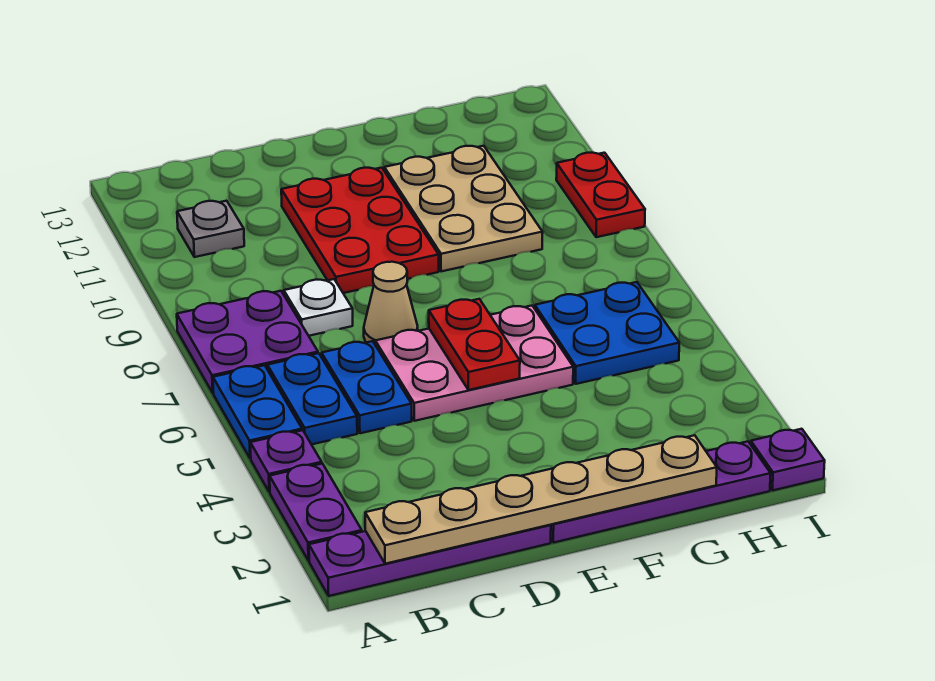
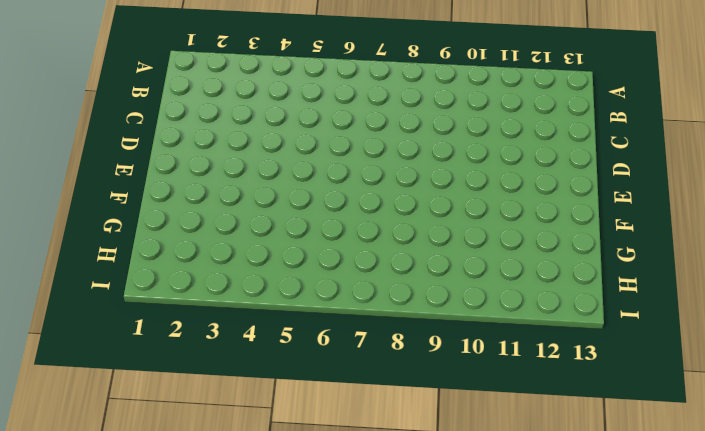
none -> purple 1x4 plate [309,525,551,596]
none -> purple 1x2 plate [270,464,362,561]
none -> purple 1x1 plate [250,430,322,492]

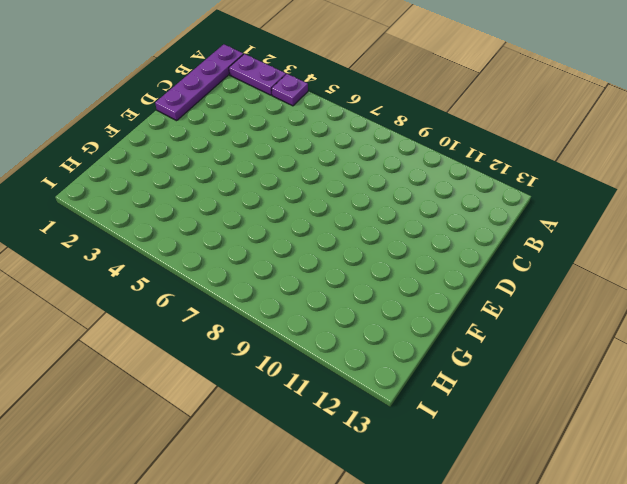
none -> blue 1x2 plate [213,365,302,459]
none -> purple 2x2 plate [177,291,318,393]
none -> blue 1x2 plate [267,353,357,444]

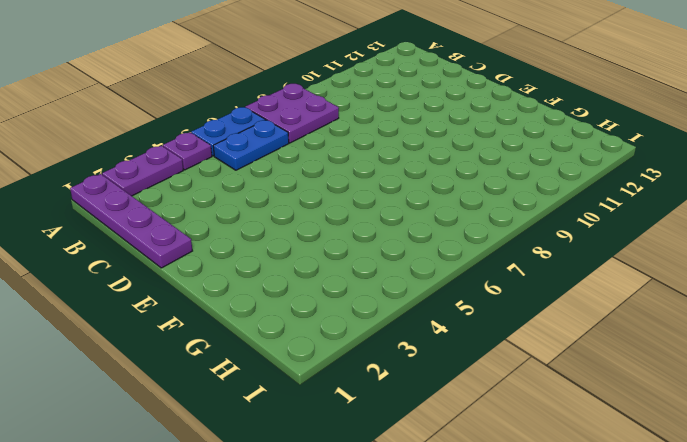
none -> grey 1x1 plate [177,201,244,257]
none -> blue 1x2 plate [322,341,412,433]
none -> white 1x1 plate [284,279,353,336]

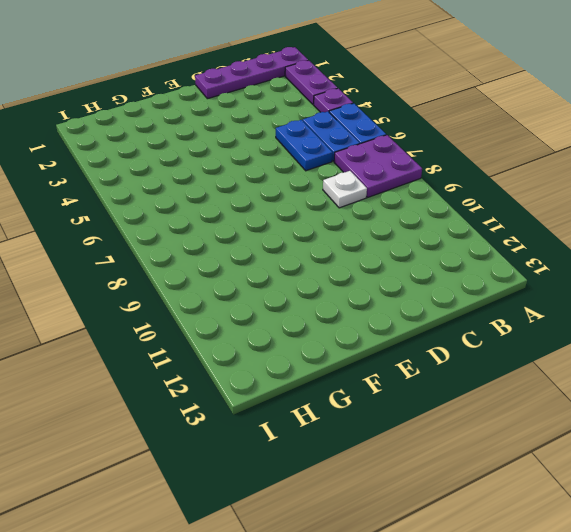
none -> grey 1x1 plate [177,201,244,257]
none -> pink 2x3 plate [375,306,573,421]
none -> tan 1x1 cone [364,262,418,344]

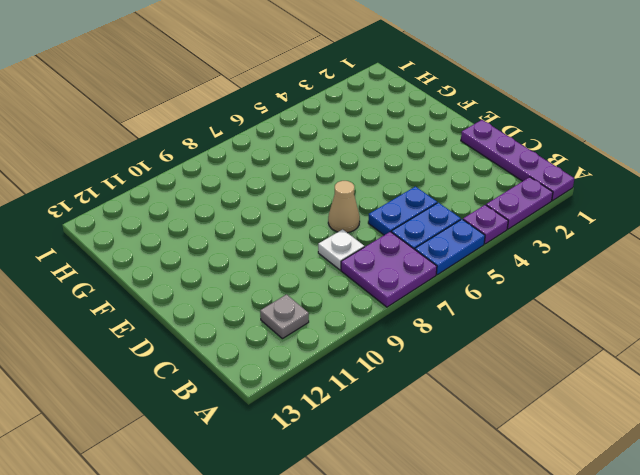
none -> pink 2x3 plate [375,306,573,421]
none -> red 2x3 plate [281,168,439,293]
none -> purple 1x4 plate [551,441,771,543]

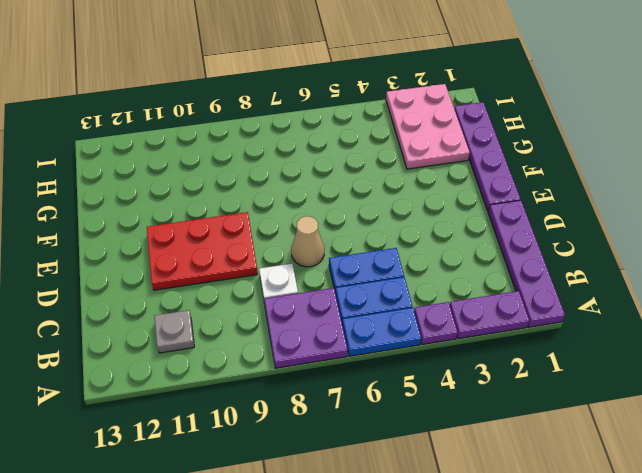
pink 2x3 plate [386,84,470,169] -> pink 2x3 plate moved to [375,306,573,421]
none -> tan 2x3 plate [384,146,543,271]
none -> blue 2x2 plate [535,282,679,384]
none -> purple 1x1 plate [751,429,825,491]

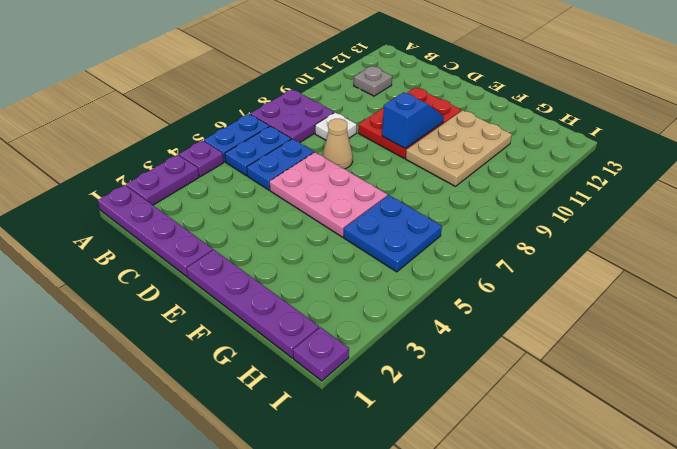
blue 1x2 slope [382,92,444,149] -> none
none -> red 1x2 plate [556,153,645,237]
none -> tan 1x6 plate [365,435,717,564]
none -> red 1x2 plate [429,299,520,390]

